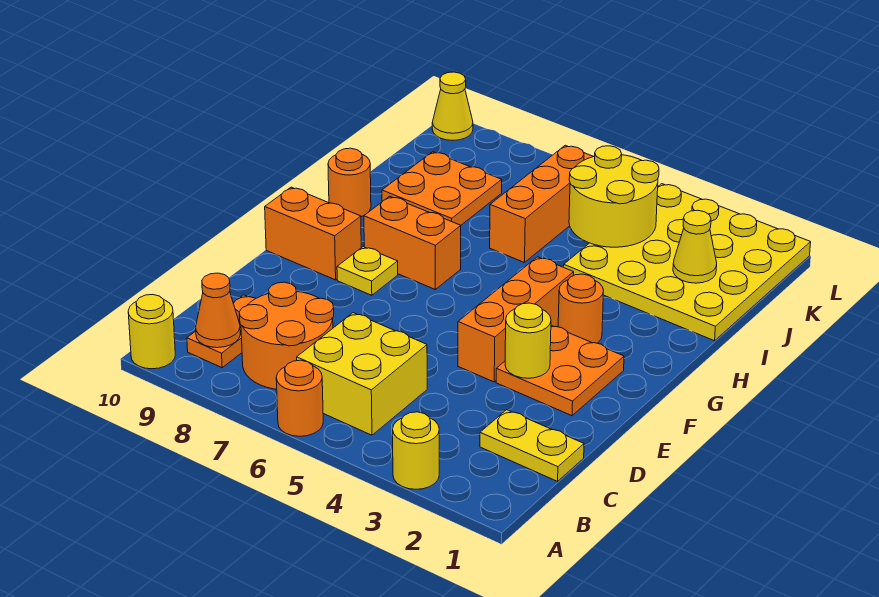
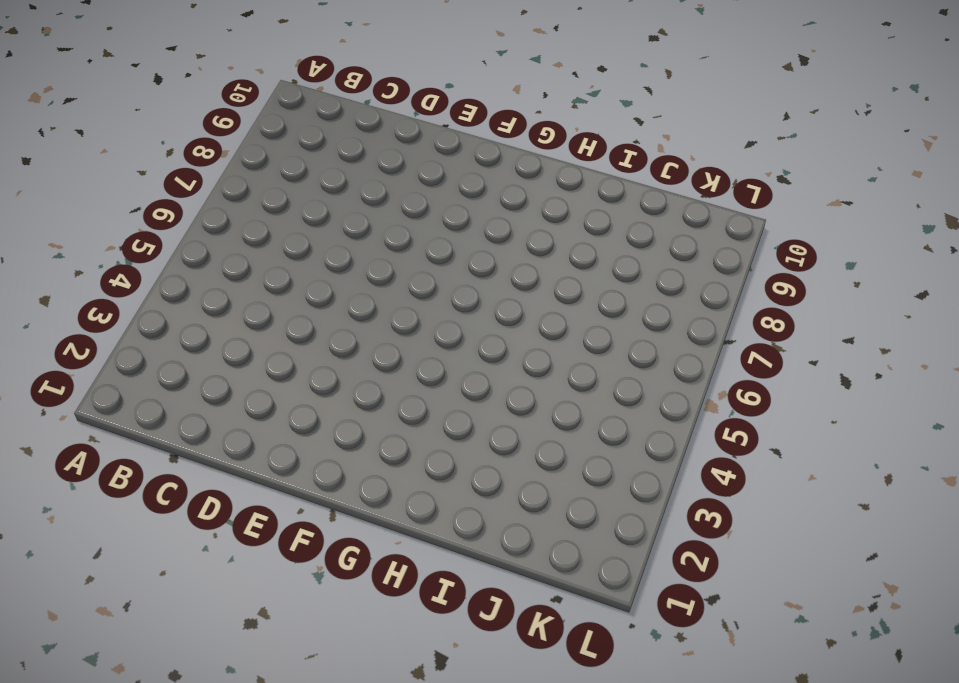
none -> yellow 1x1 round brick [393,412,439,489]
none -> orange 1x1 round brick [276,360,323,436]
none -> yellow 1x1 round brick [128,295,175,369]

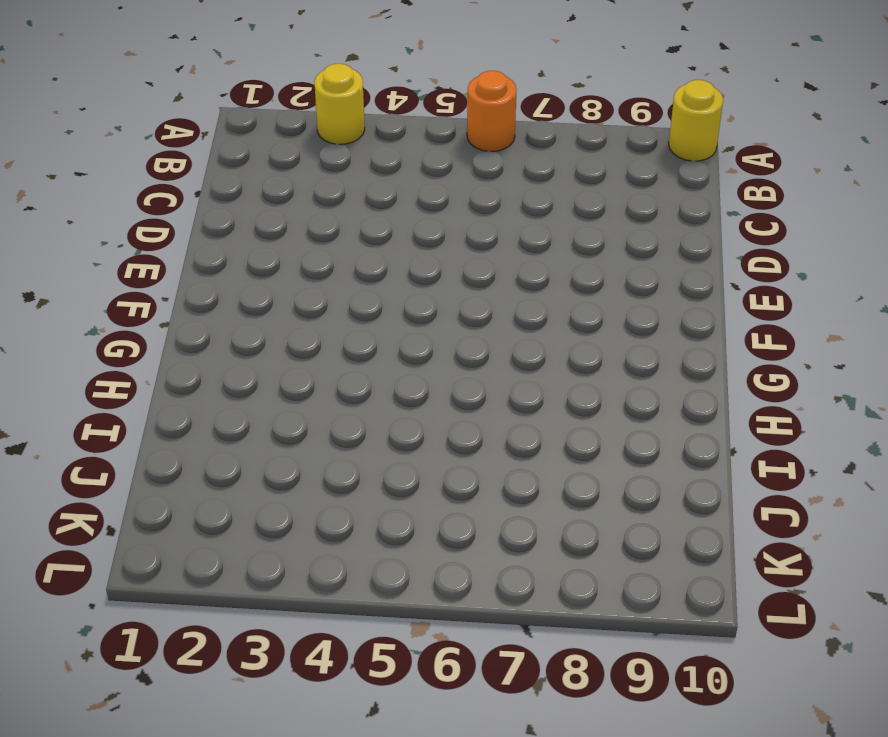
none -> yellow 2x2 brick [297,313,427,435]
none -> orange 2x2 round brick [239,282,334,389]
none -> orange 1x2 plate [187,295,256,368]

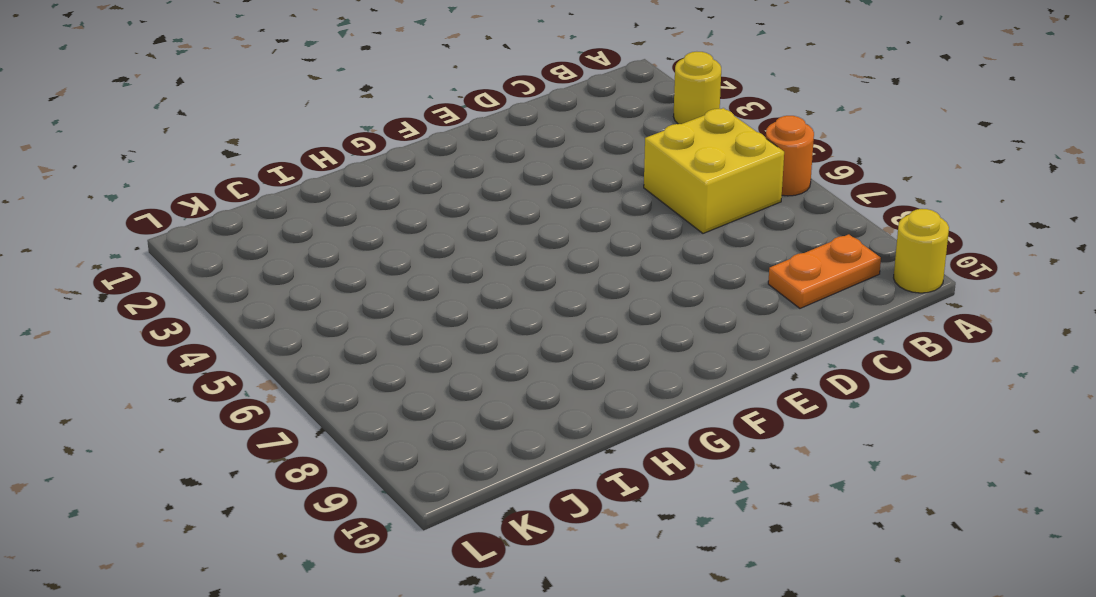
none -> orange 2x2 round brick [239,282,334,389]
none -> yellow 1x2 plate [480,410,584,481]
none -> orange 2x2 plate [496,326,624,416]

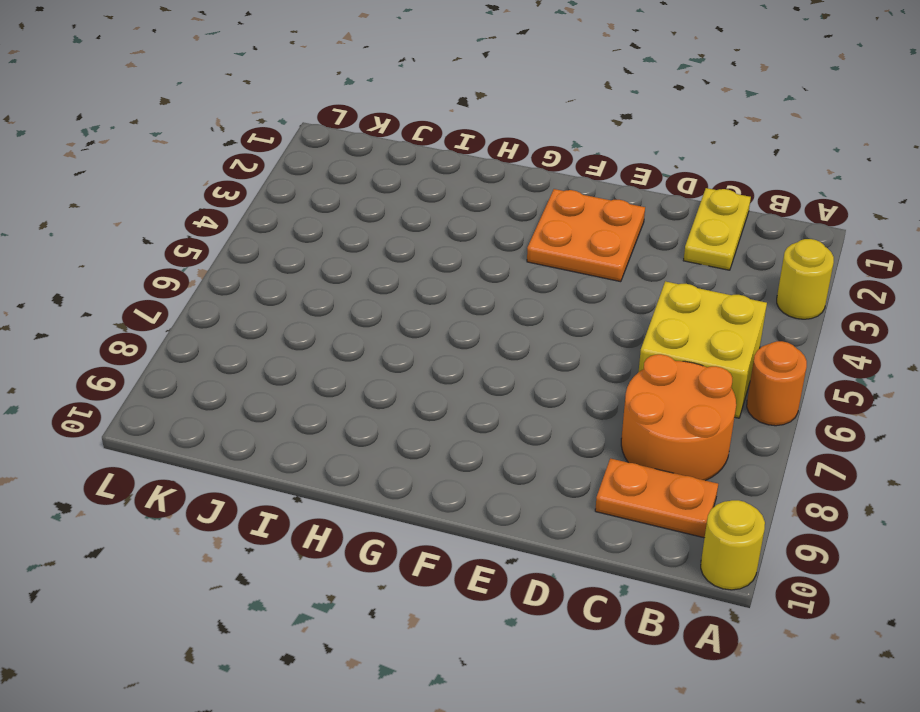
none -> orange 1x3 brick [458,257,574,382]
none -> yellow 1x1 plate [337,247,398,295]
none -> orange 1x2 brick [265,187,361,280]

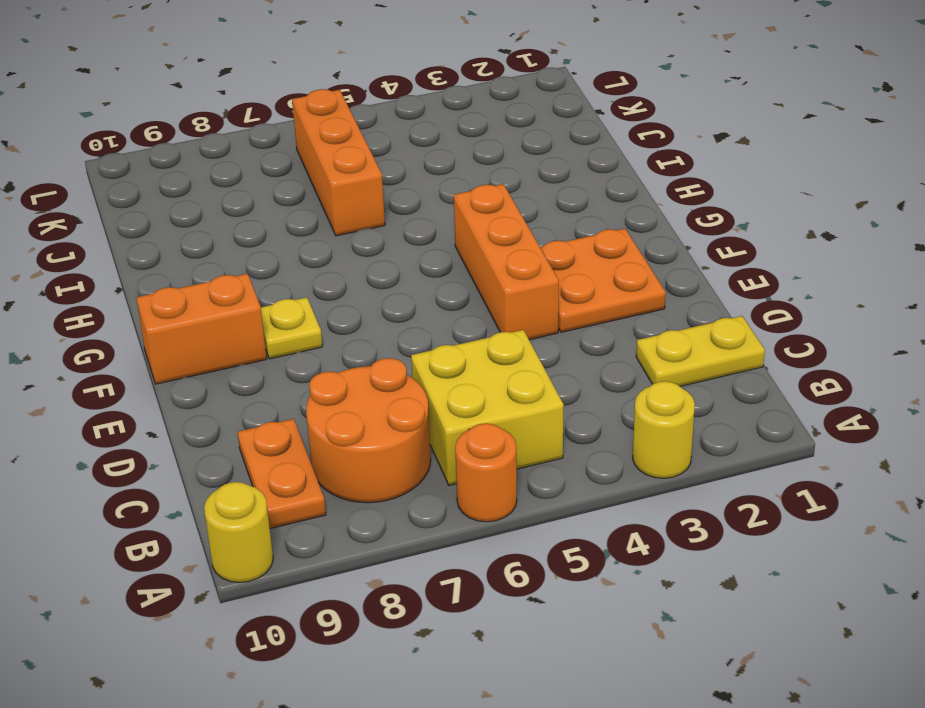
none -> orange 1x1 round brick [558,274,604,343]
none -> orange 1x2 brick [364,196,461,289]
none -> orange 1x1 round brick [328,148,371,217]

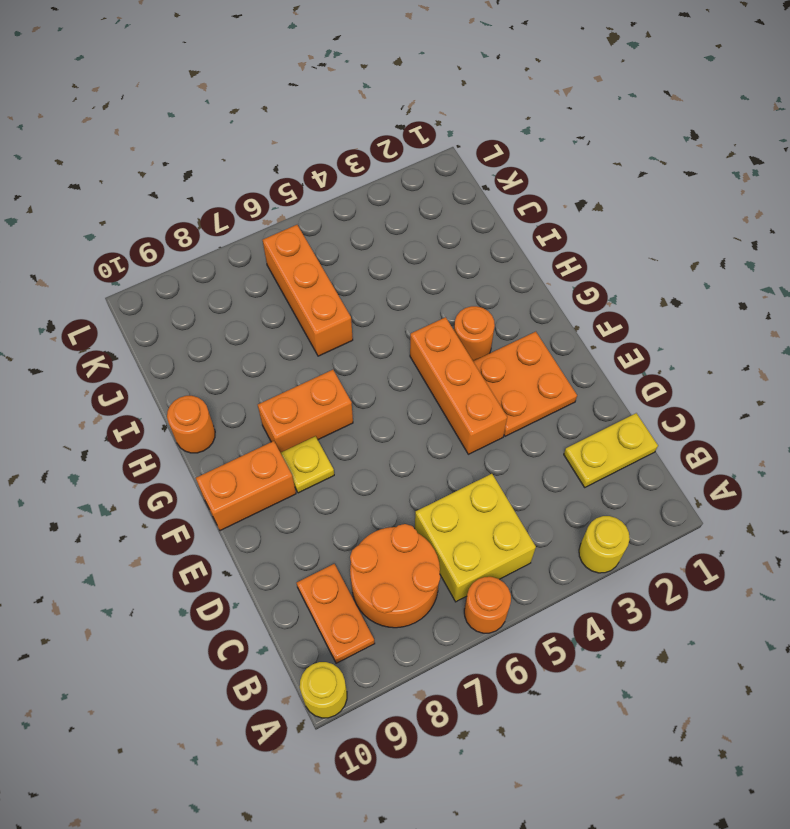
none -> yellow 4x4 plate [564,184,811,341]
none -> orange 2x2 plate [382,152,502,225]
none -> yellow 1x1 cone [432,72,473,140]

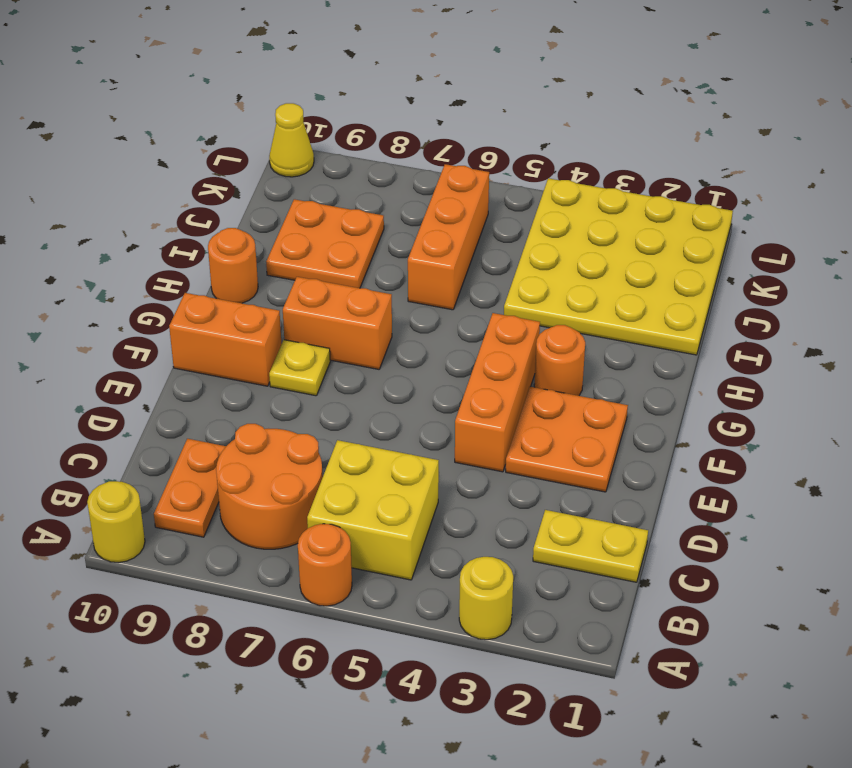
none -> orange 1x1 cone [196,273,240,348]
none -> yellow 1x1 round brick [505,303,551,378]
none -> yellow 1x1 cone [673,210,717,283]

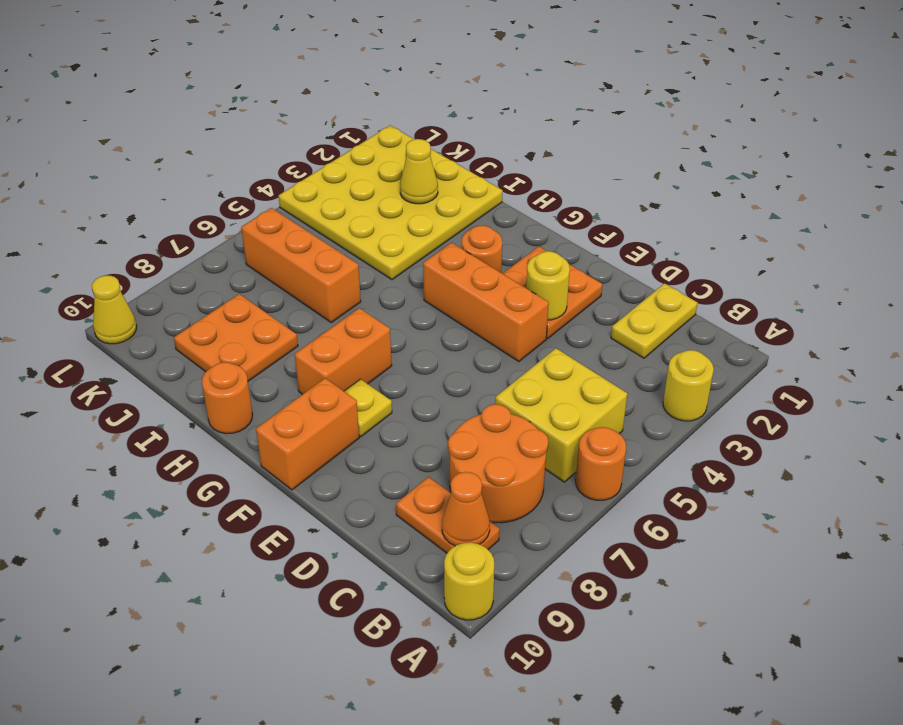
none -> yellow 2x2 round brick [569,146,659,247]

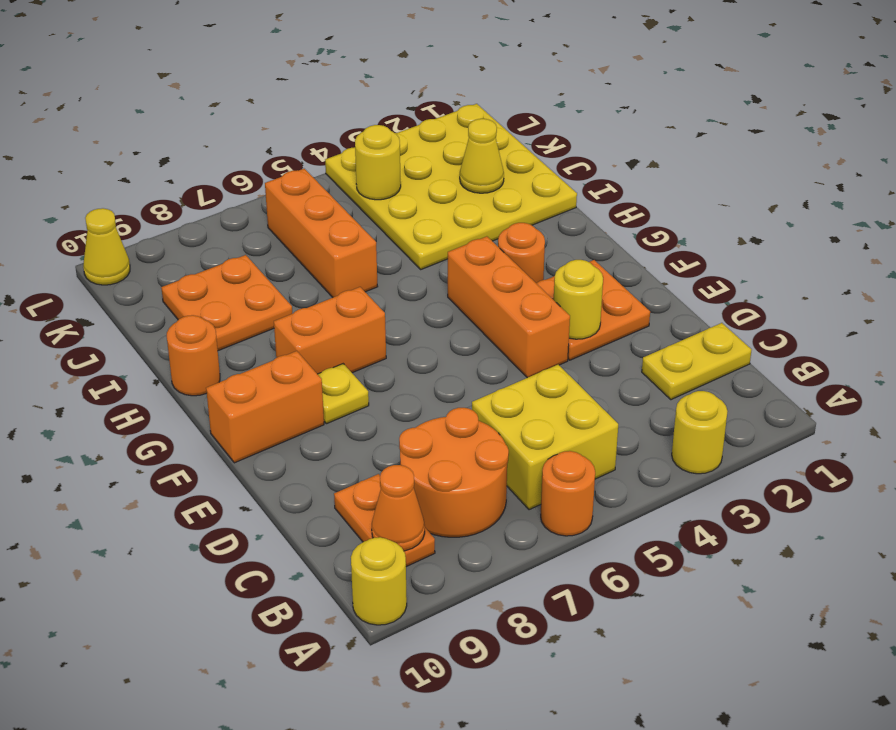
yellow 1x1 round brick [355,125,401,200] -> yellow 2x2 round brick [569,146,659,247]

